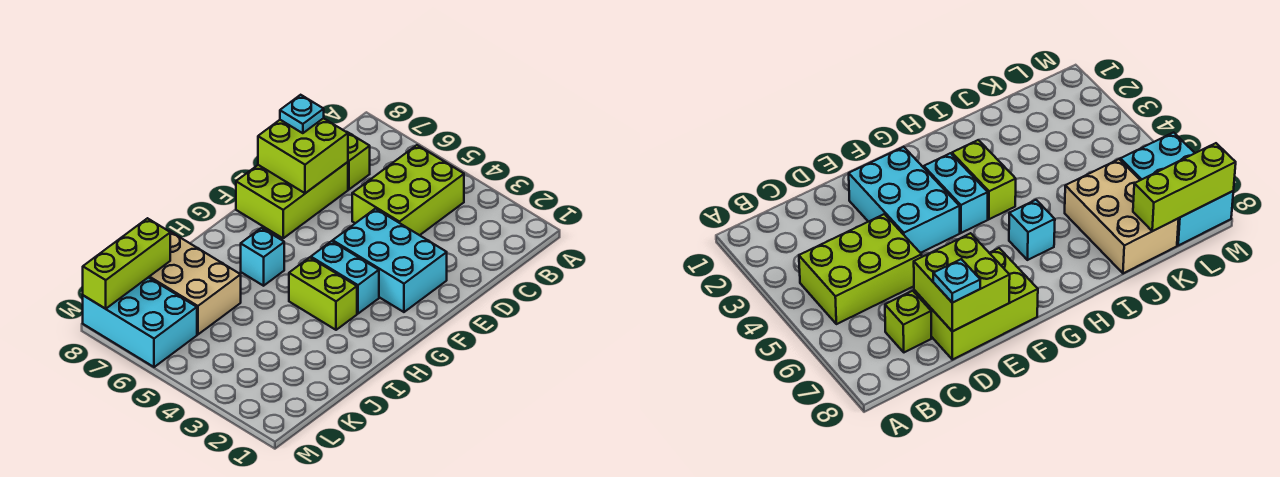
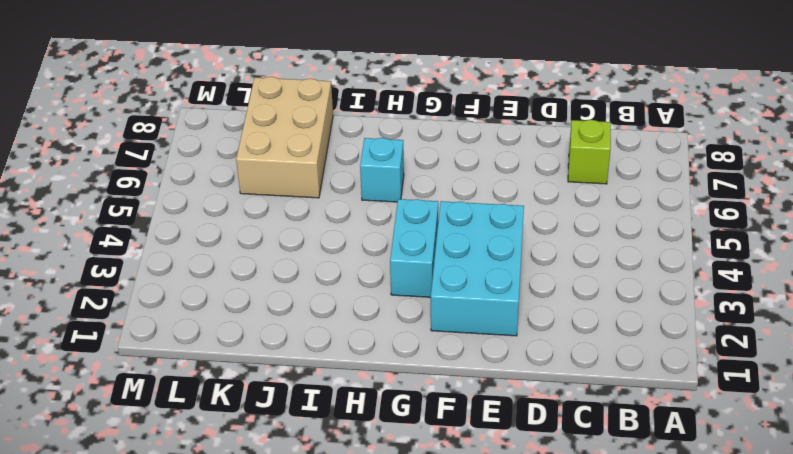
none -> lime 2x3 brick [352,145,464,235]
none -> lime 2x3 brick [236,162,348,238]
none -> lime 1x2 brick [289,257,357,330]

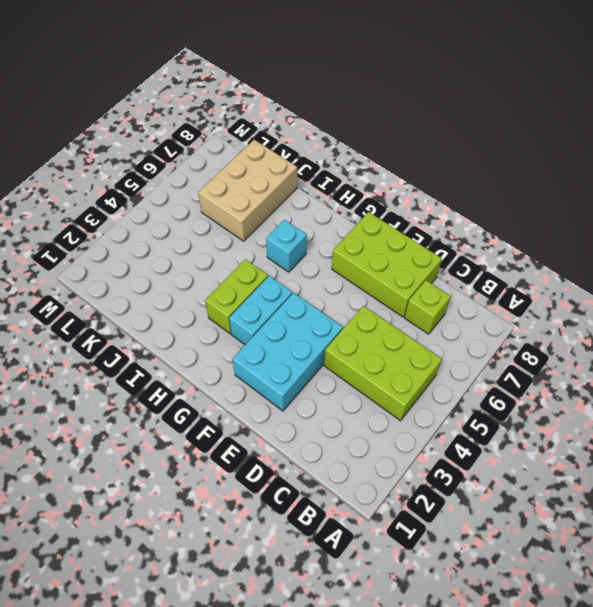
none -> cyan 2x3 brick [83,277,197,367]
none -> lime 2x2 brick [258,118,348,193]
none -> lime 1x3 brick [83,218,170,309]

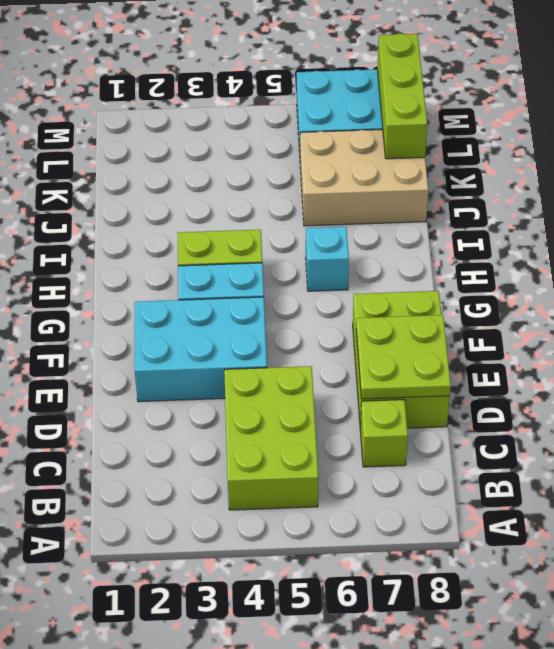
lime 2x2 plate [356,315,451,399] -> lime 2x2 brick [258,118,348,193]
none -> cyan 1x1 plate [280,95,324,133]

